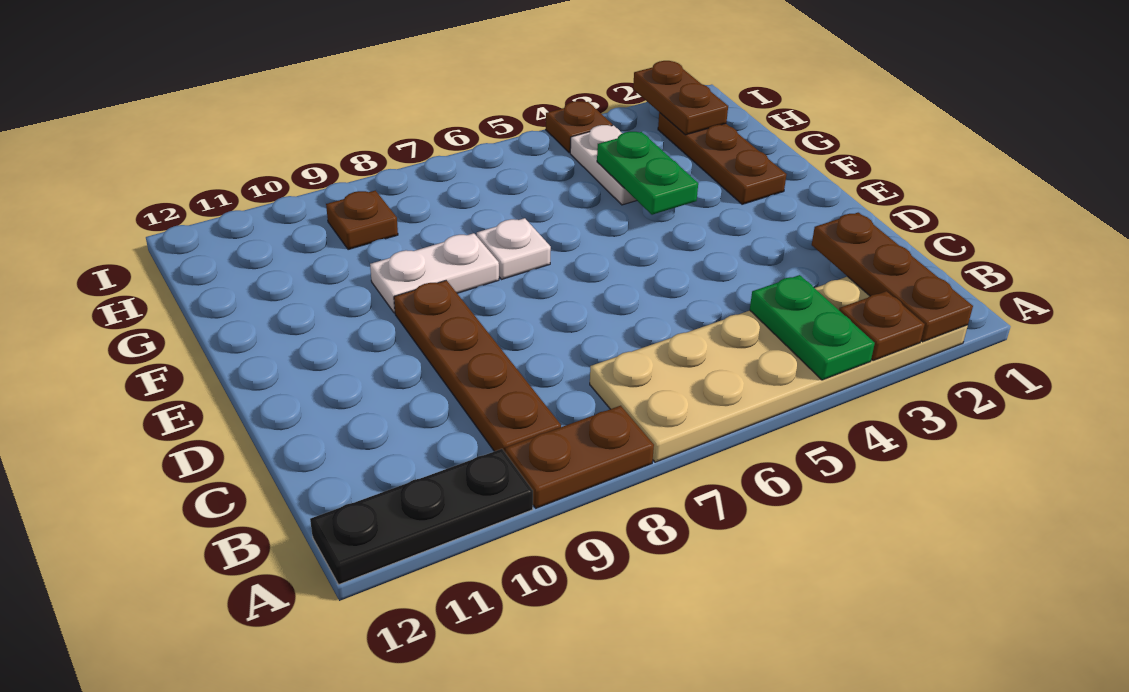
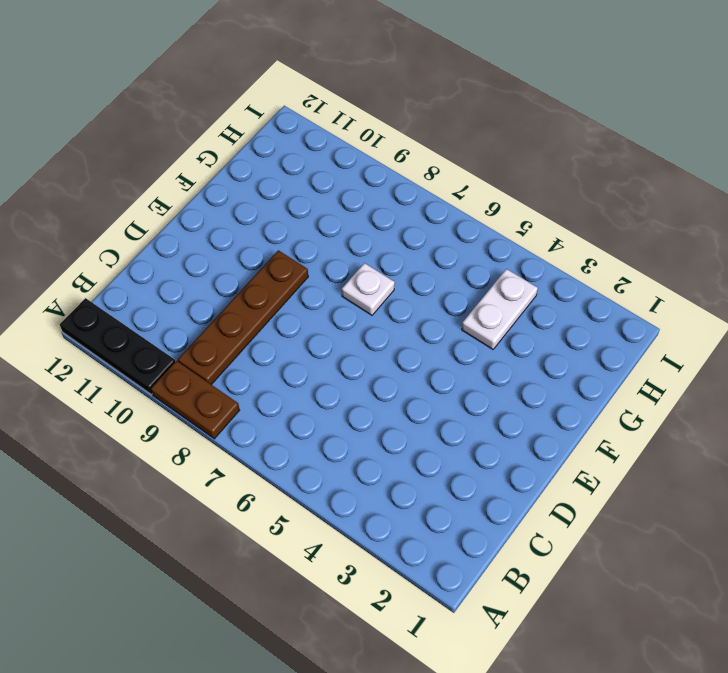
none -> tan 2x6 plate [590,276,968,462]
none -> brown 1x3 plate [658,113,787,204]
none -> white 1x2 plate [370,233,499,313]

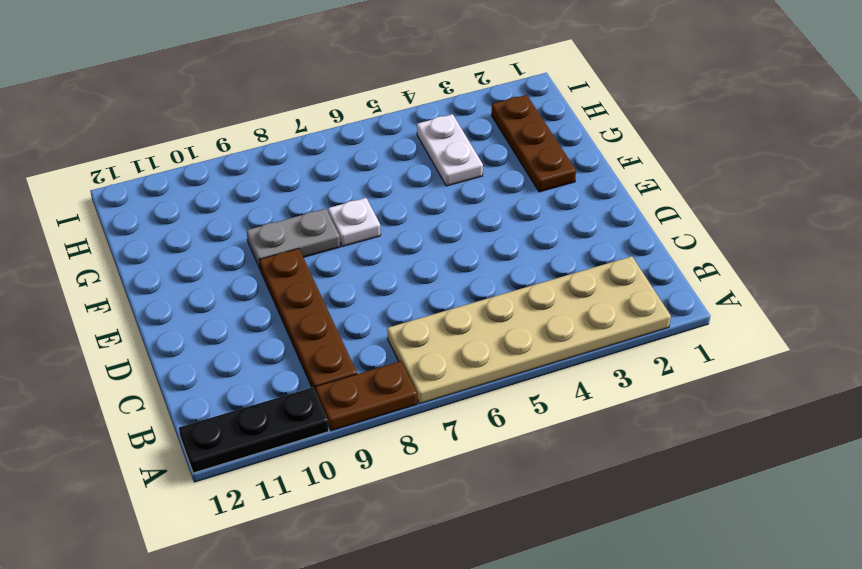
grey 1x2 plate [246,209,340,268] -> white 1x2 plate [370,233,499,313]
none -> brown 1x1 plate [326,190,398,250]
none -> brown 1x1 plate [546,101,612,153]
none -> brown 1x3 plate [812,213,973,342]

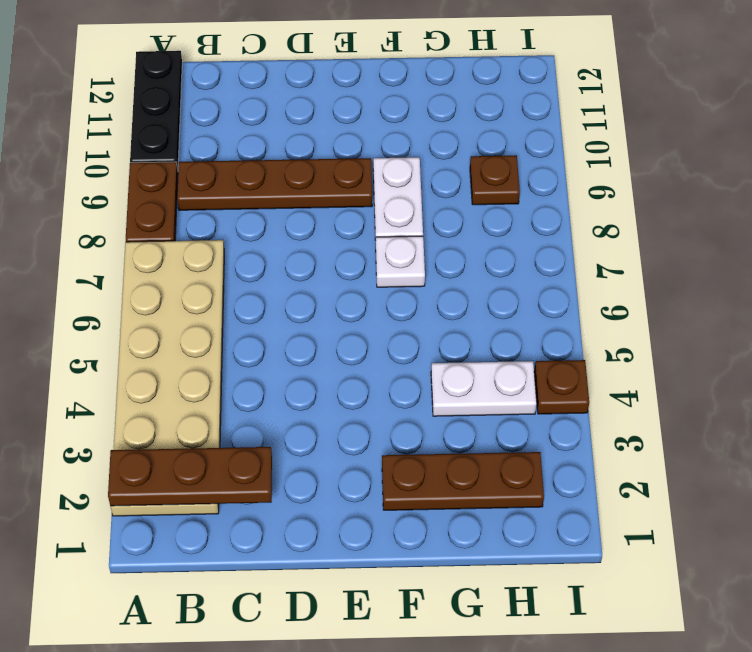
none -> brown 1x1 plate [839,291,925,360]
none -> green 1x2 plate [750,275,875,380]
none -> green 1x2 plate [597,132,698,215]

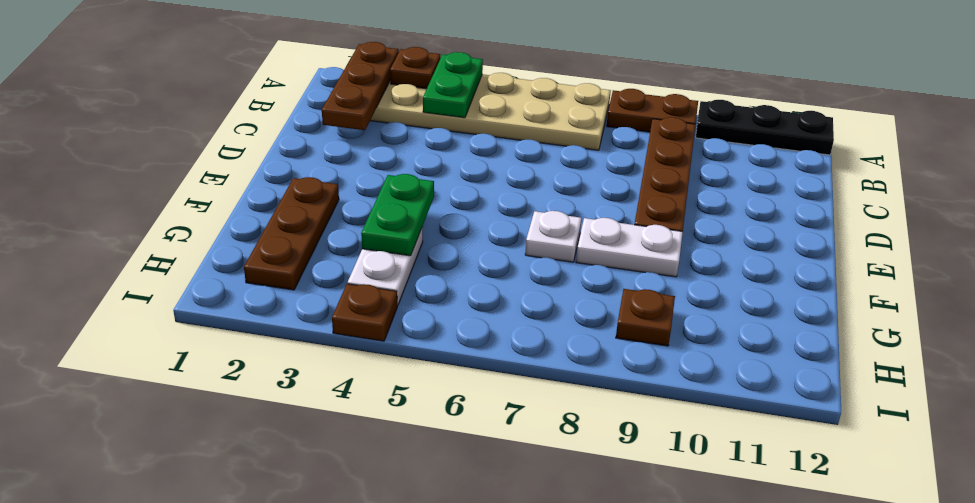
none -> brown 1x2 plate [633,61,728,135]

